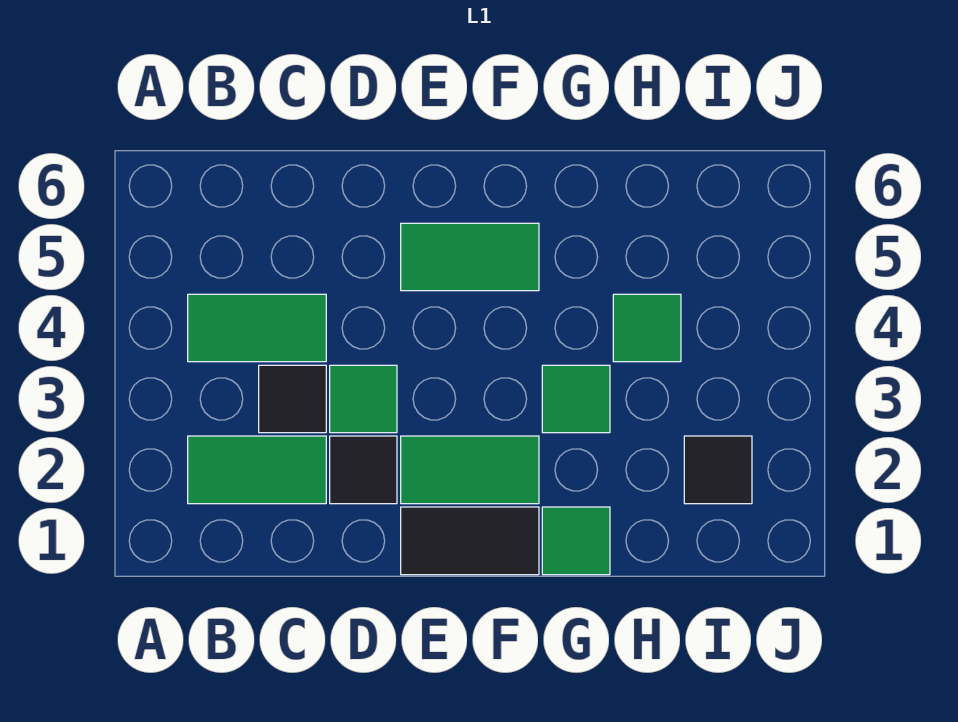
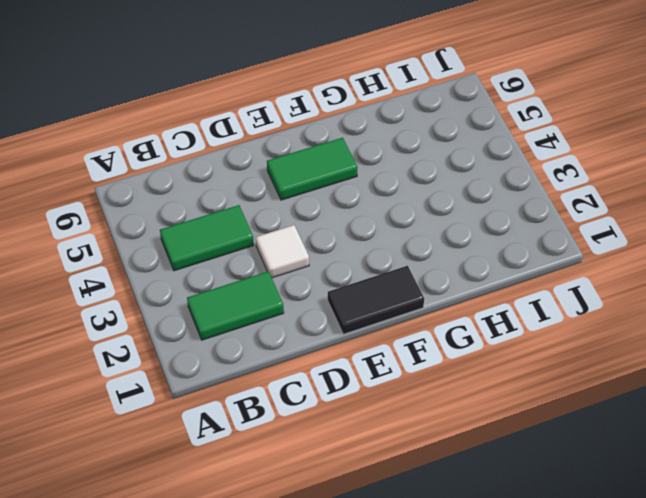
white 1x1 tile [256,225,309,278] -> green 1x1 tile [330,365,397,433]
none -> black 1x1 tile [259,365,326,433]
none -> black 1x1 tile [330,436,397,504]
none -> green 1x2 tile [401,436,539,504]

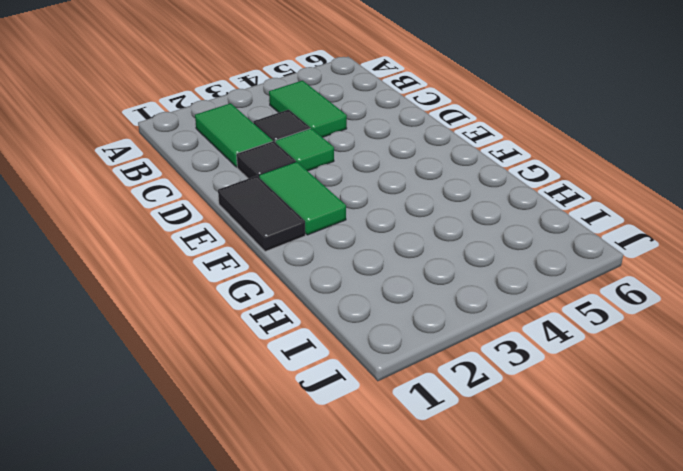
none -> green 1x2 tile [401,223,539,291]
none -> green 1x1 tile [542,507,610,575]
none -> green 1x1 tile [542,365,610,433]

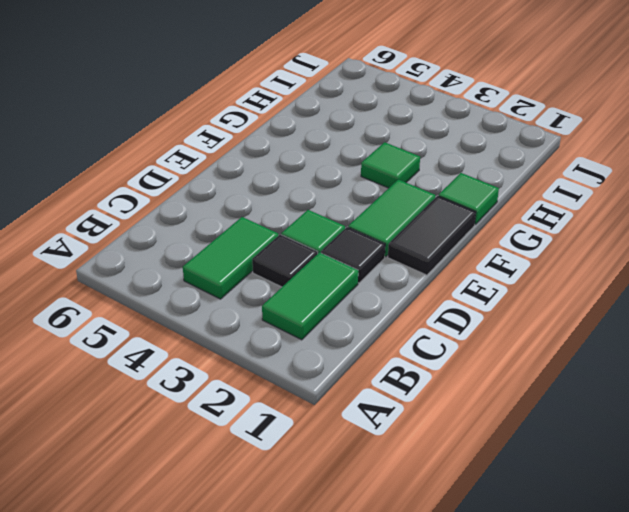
none -> green 1x2 tile [401,223,539,291]
none -> green 1x1 tile [613,294,681,362]
none -> black 1x1 tile [684,436,752,504]

